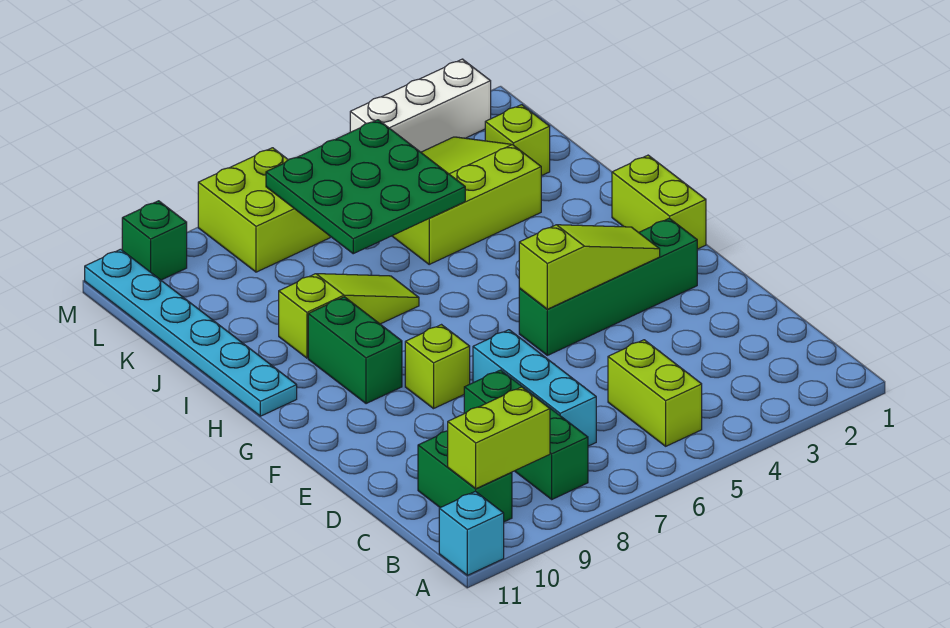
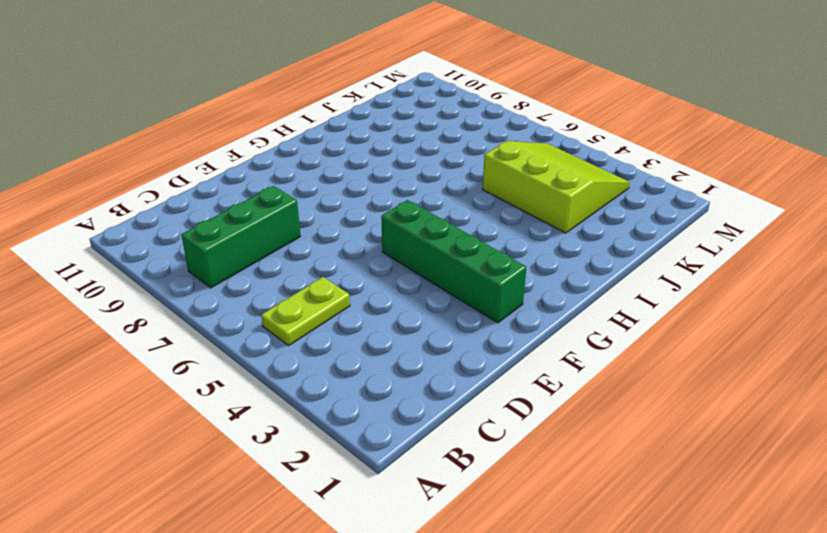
lime 1x2 plate [261,277,350,345] -> lime 1x2 brick [608,340,702,446]
none -> cyan 1x1 brick [439,491,504,575]
none -> green 1x2 brick [418,431,512,522]
none -> cyan 1x3 brick [473,330,596,446]

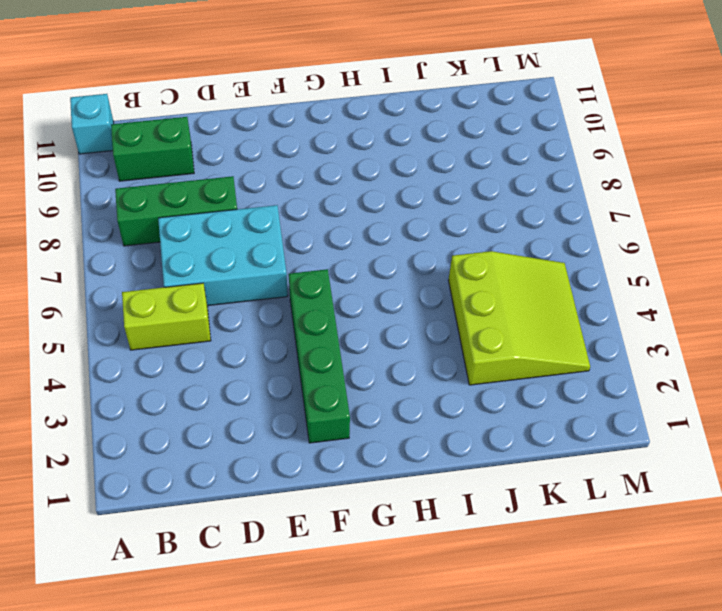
cyan 2x3 brick [158,205,288,306] -> cyan 1x3 brick [473,330,596,446]
none -> lime 1x1 brick [405,325,470,409]
none -> lime 1x2 brick [612,155,706,249]
none -> green 1x2 brick [308,297,402,404]

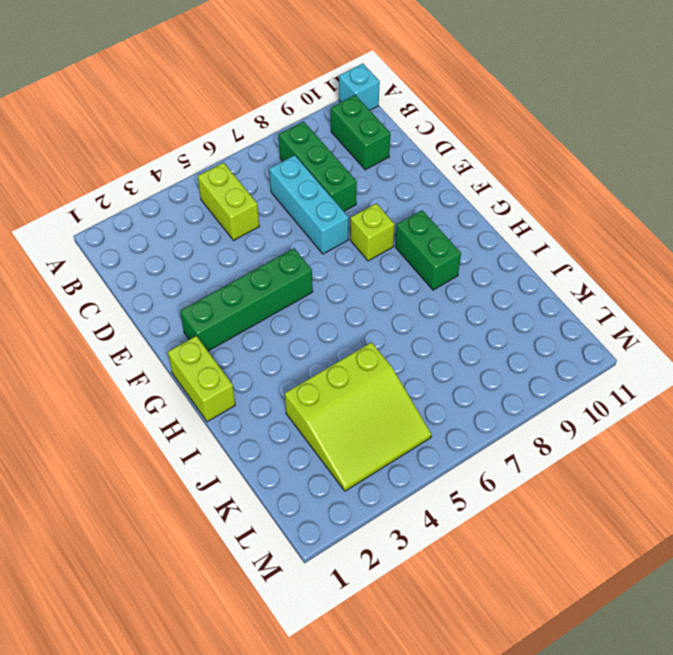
none -> cyan 1x6 plate [85,249,297,416]
none -> lime 1x3 slope [279,274,419,358]
none -> lime 1x1 brick [485,105,550,176]

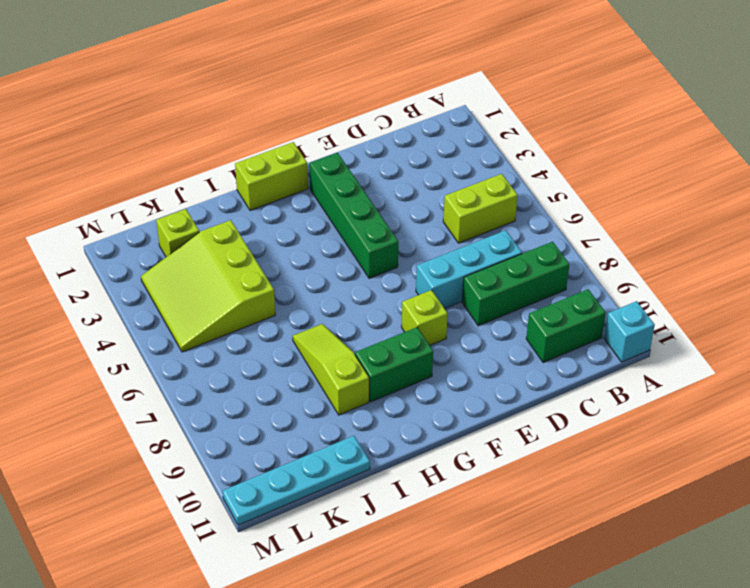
cyan 1x4 plate [223,436,370,525] -> cyan 1x6 plate [85,249,297,416]
none -> lime 2x2 brick [198,148,330,272]
none -> white 1x3 brick [350,59,491,152]
none -> green 1x1 brick [122,201,187,280]

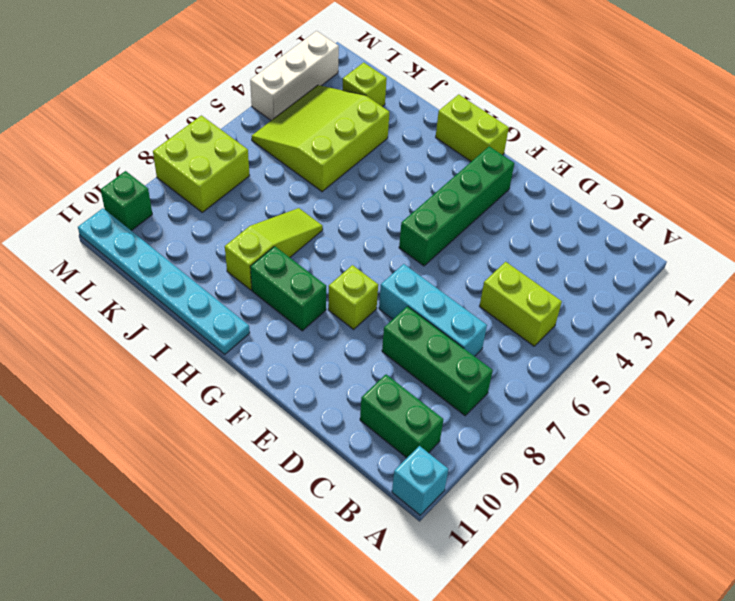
none -> lime 1x2 brick [448,387,550,489]
none -> lime 1x3 slope [519,225,660,309]
none -> green 3x3 plate [266,120,465,254]

